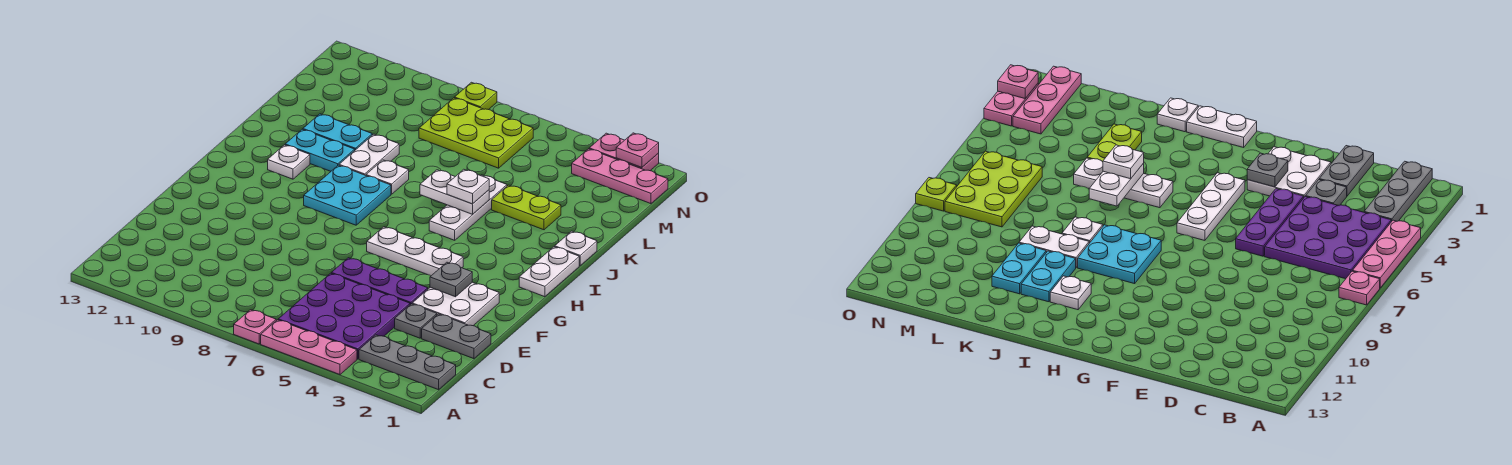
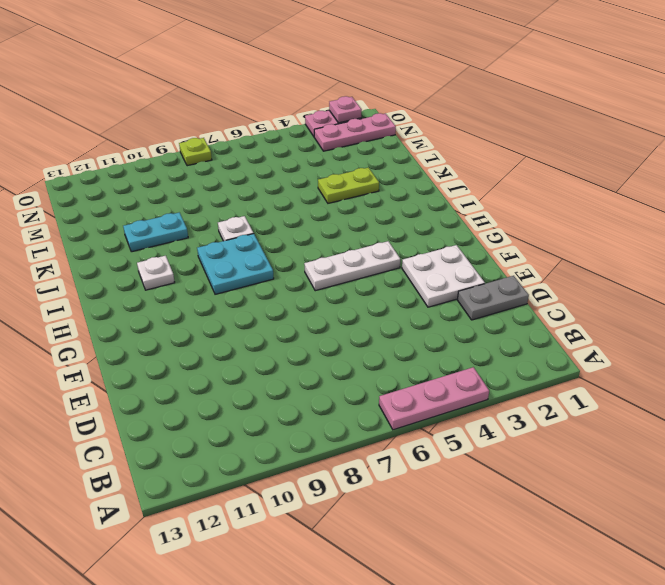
none -> pink 1x1 plate [234,310,276,344]
none -> grey 1x3 plate [359,335,456,390]
none -> purple 3x3 plate [278,273,410,359]

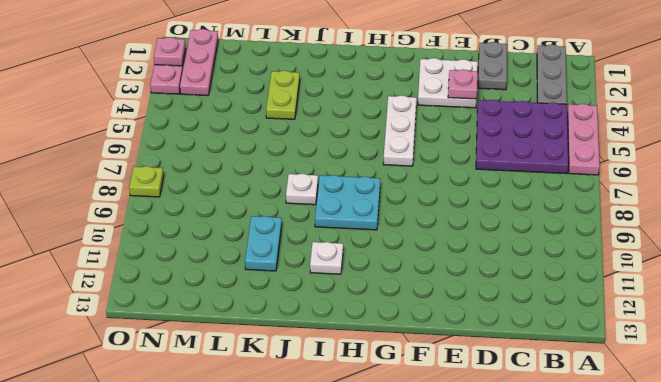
pink 1x1 plate [448,69,478,99] -> pink 1x1 plate moved to [234,310,276,344]
none -> grey 1x1 plate [395,304,437,338]
none -> purple 1x3 plate [331,258,428,305]
none -> white 1x2 plate [519,247,579,297]

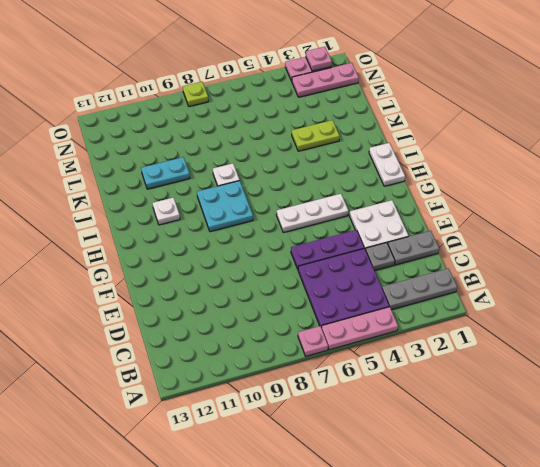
none -> white 1x3 plate [429,175,507,240]
none -> white 1x1 plate [555,231,597,265]
none -> white 1x2 plate [339,134,399,175]

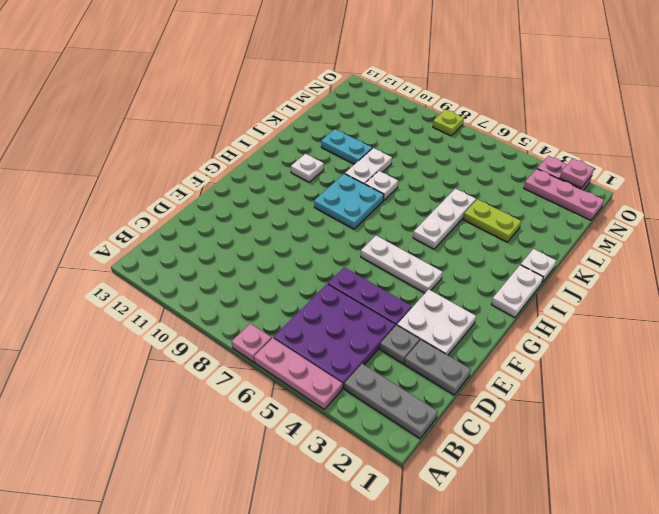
none -> cyan 1x2 plate [285,129,355,171]
none -> lime 2x3 plate [419,98,533,168]
none -> grey 1x1 plate [430,262,472,297]

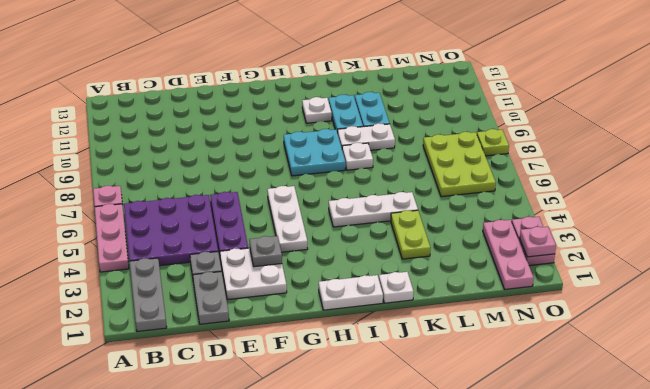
none -> white 1x2 plate [420,170,489,214]
none -> white 1x1 plate [447,169,489,204]

